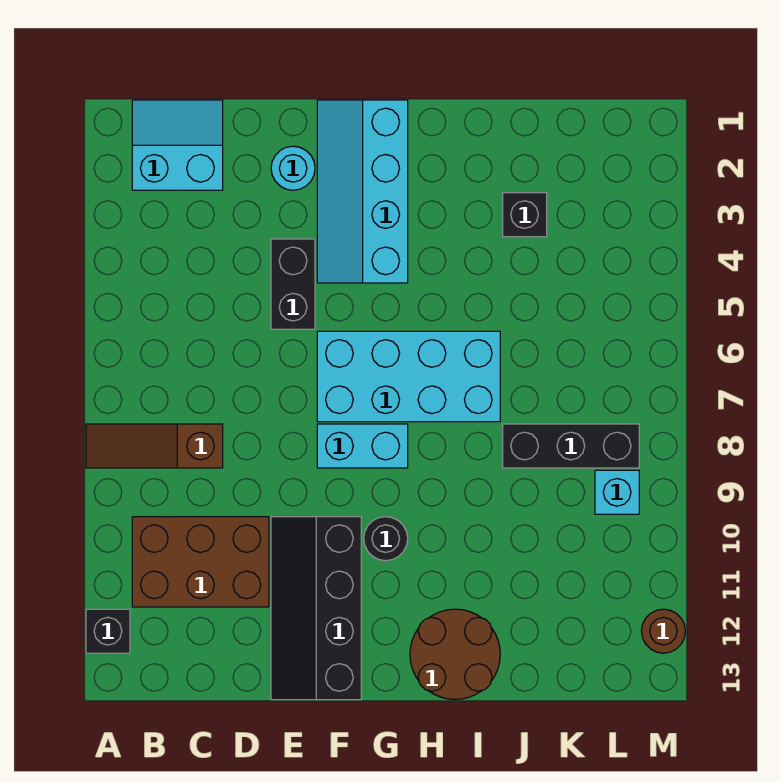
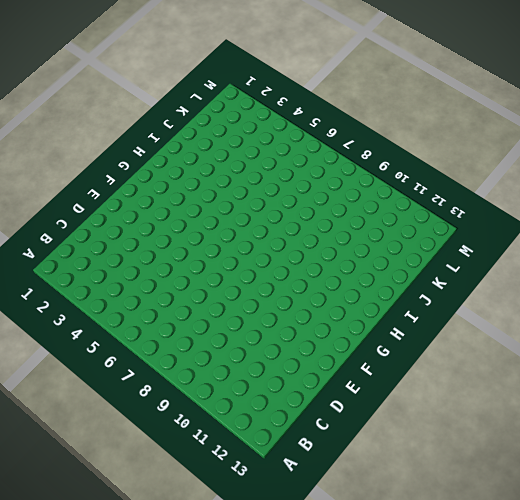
none -> brown 1x3 slope [86,424,223,468]
none -> black 1x1 brick [86,609,130,653]
none -> cyan 2x2 slope [132,100,223,190]

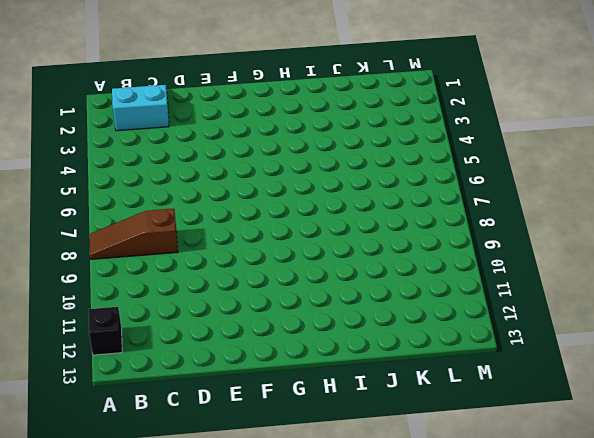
none -> brown 2x3 brick [132,517,269,607]
none -> cyan 1x1 round brick [271,146,315,190]
none -> black 1x2 brick [271,239,315,329]

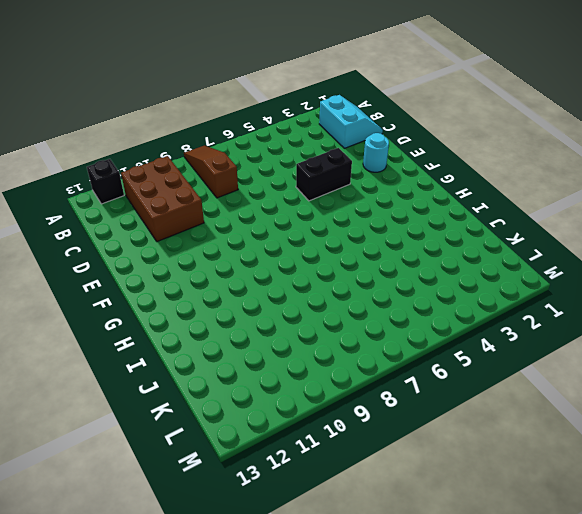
none -> black 2x4 slope [271,517,361,700]
none -> cyan 2x4 slope [317,100,408,283]
none -> cyan 2x4 brick [317,331,500,422]

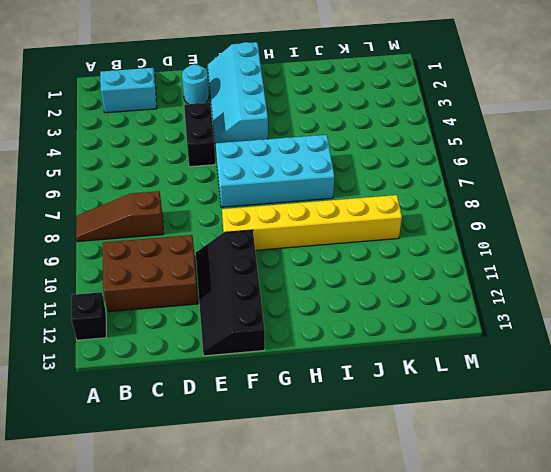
yellow 1x6 brick [222,195,402,250] -> none
none -> cyan 1x2 brick [317,424,408,468]
none -> black 1x1 round brick [364,517,408,561]
none -> brown 2x2 round brick [410,609,500,700]

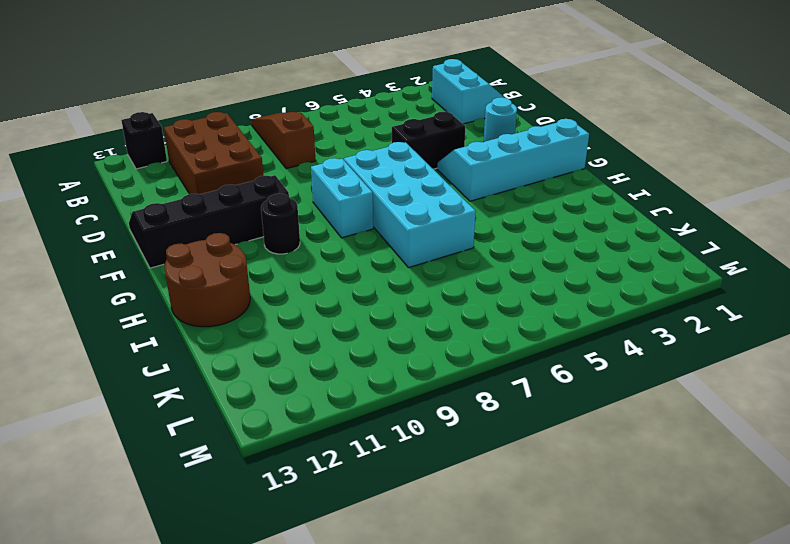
none -> black 1x1 brick [503,193,547,237]
none -> black 1x3 brick [503,424,639,468]
none -> cyan 1x1 brick [595,470,639,514]

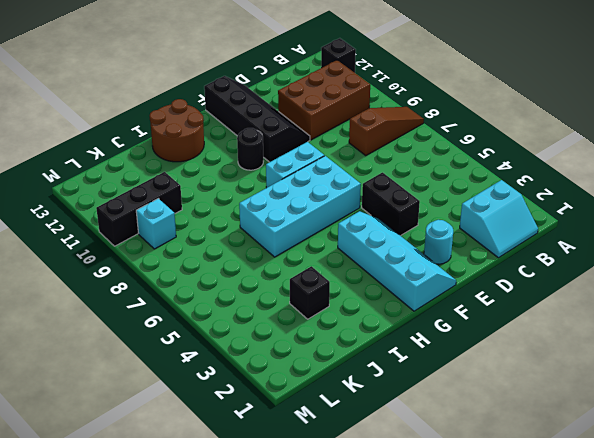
black 1x3 brick [96,172,182,246] -> black 1x3 brick moved to [503,424,639,468]
none -> brown 1x1 round brick [641,609,685,653]

